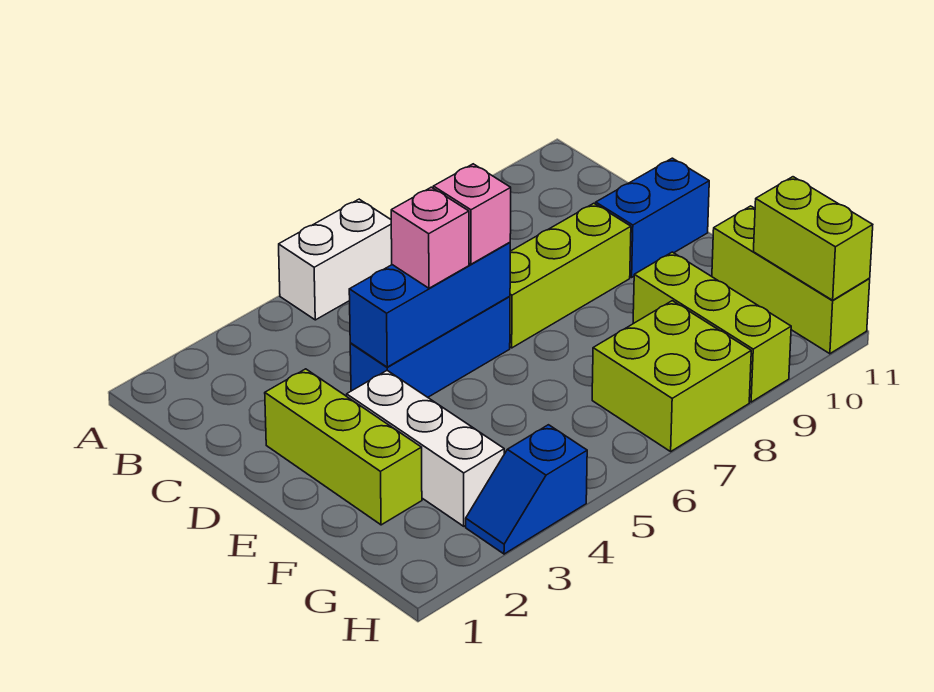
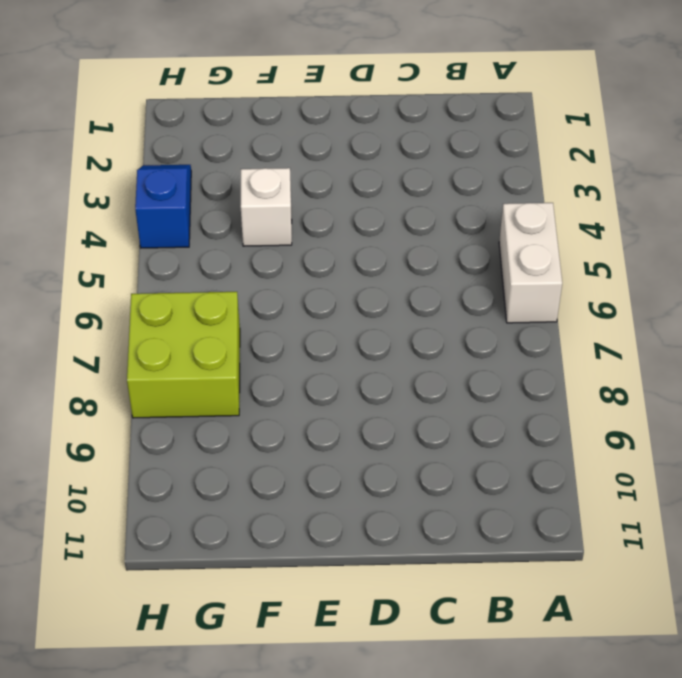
white 1x1 brick [241,168,292,246] -> none
none -> lime 1x3 brick [265,369,422,525]
none -> blue 1x3 brick [350,296,510,397]
none -> lime 1x3 brick [510,203,631,348]

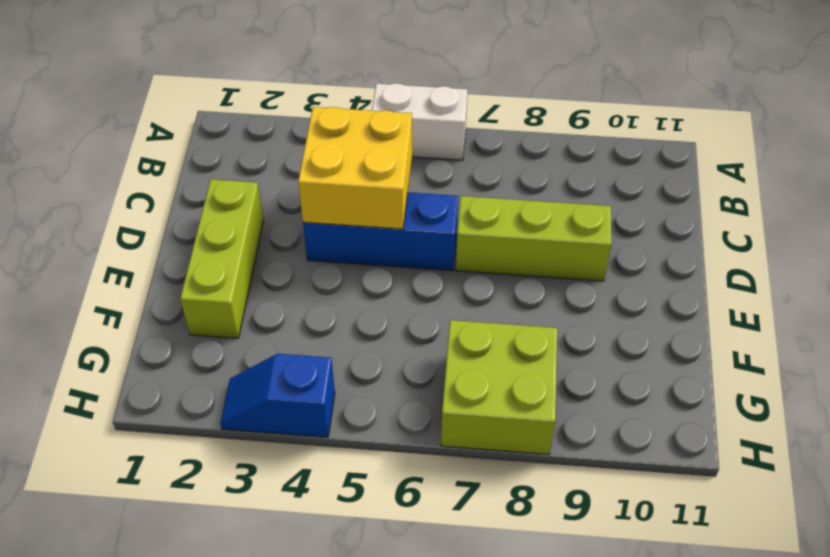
yellow 2x2 brick [298,107,412,229] -> blue 1x3 brick [349,242,510,367]
none -> blue 1x2 brick [596,158,709,277]
none -> white 1x3 brick [347,371,504,526]
none -> lime 1x3 brick [633,252,791,402]

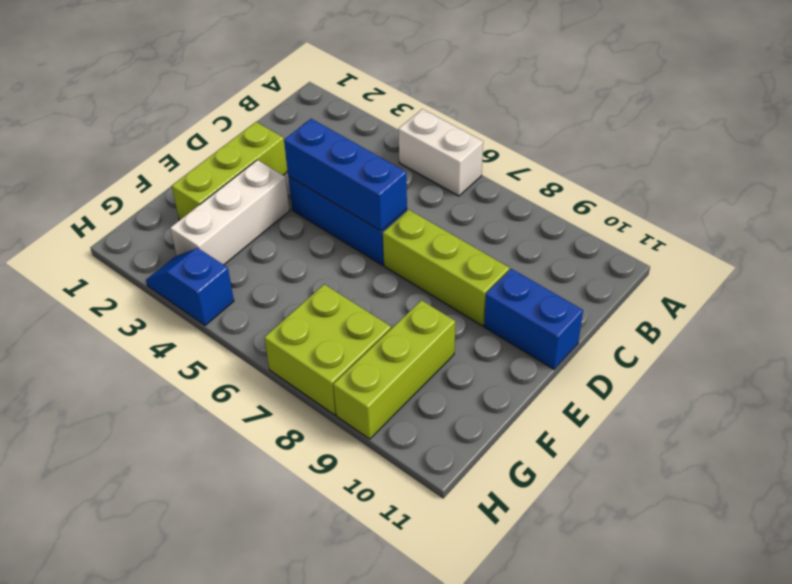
none -> lime 1x3 brick [712,206,870,354]
none -> lime 1x2 brick [753,177,873,300]
none -> pink 1x1 brick [391,187,469,288]

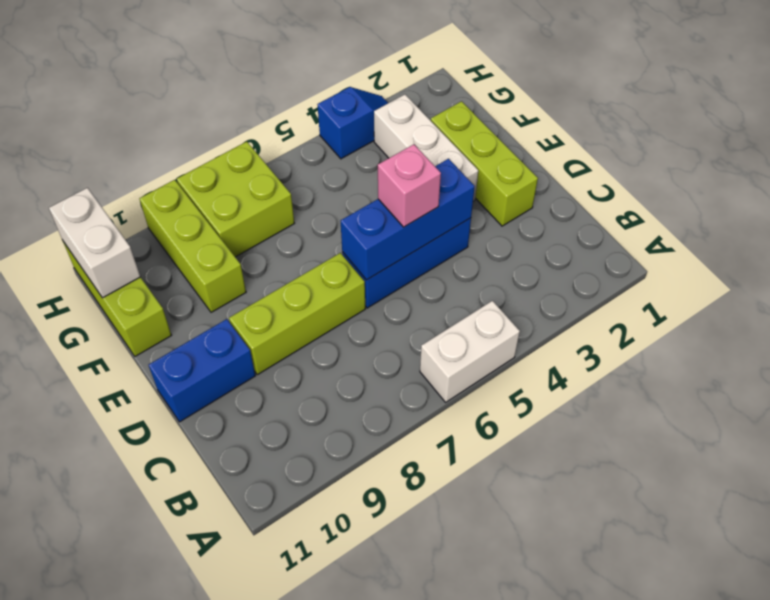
white 1x2 brick [49,188,140,298] -> lime 1x2 brick [753,177,873,300]
none -> pink 1x1 brick [433,164,511,264]

